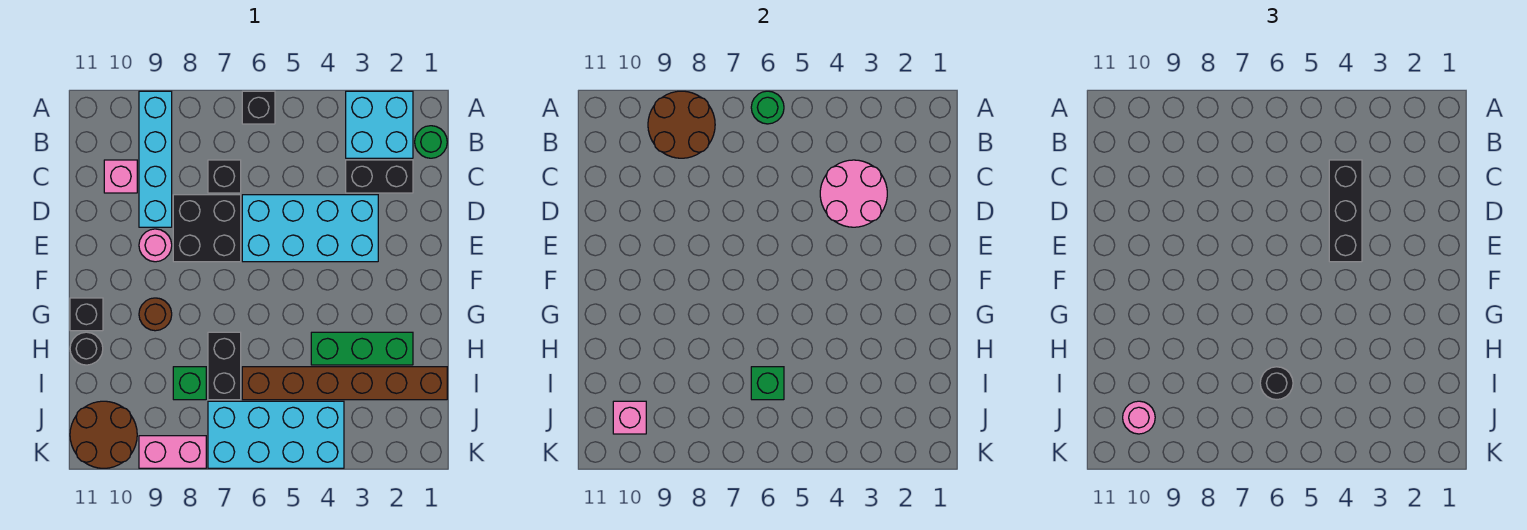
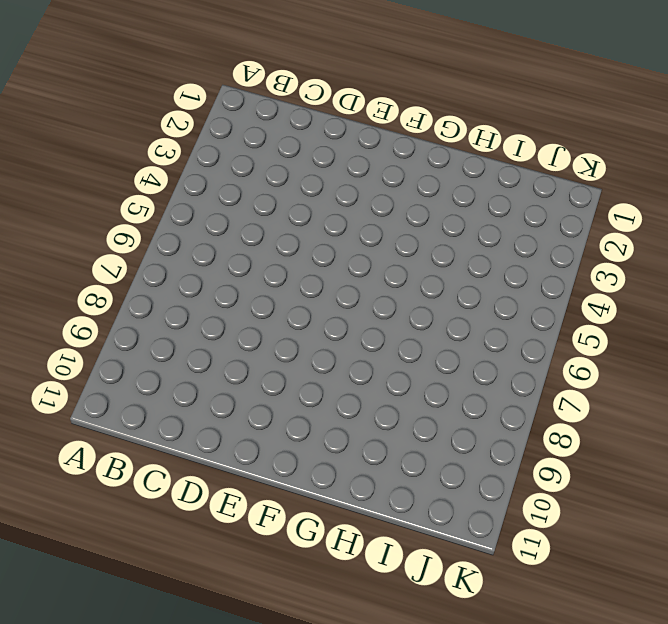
none -> cyan 2x2 brick [346,91,413,158]
none -> black 1x1 brick [242,91,275,124]
none -> cyan 1x4 brick [139,91,172,227]

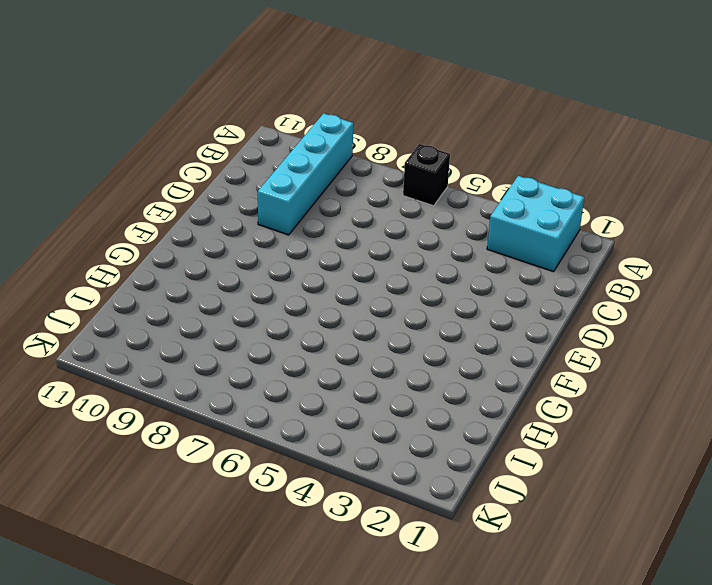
none -> green 1x1 round brick [415,126,447,158]
none -> black 1x2 brick [346,160,413,193]
none -> black 1x1 brick [208,160,241,193]

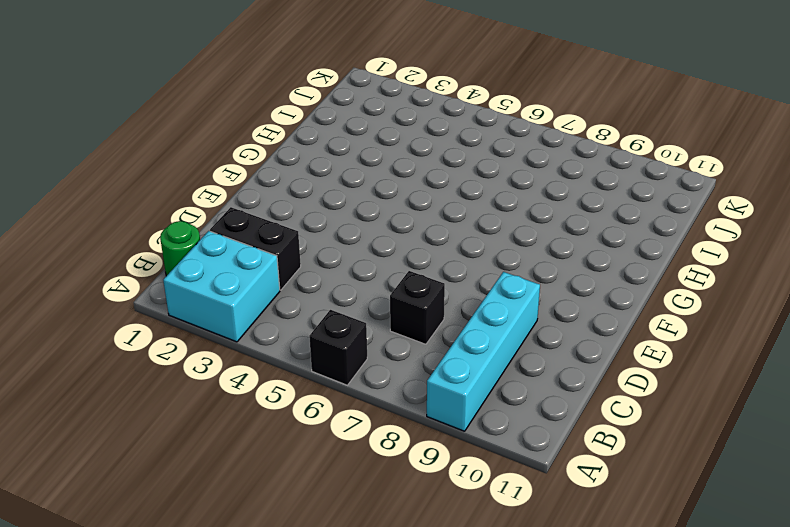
none -> pink 1x1 brick [104,160,137,193]
none -> cyan 2x4 brick [242,195,378,262]
none -> black 2x2 brick [173,195,241,262]

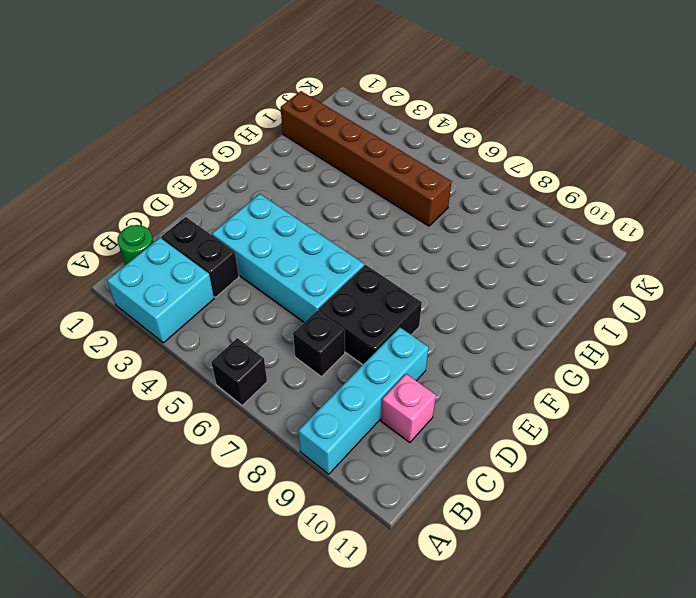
none -> pink 1x1 round brick [139,229,172,262]
none -> brown 1x1 round brick [139,298,172,331]
none -> black 1x1 brick [70,298,103,331]

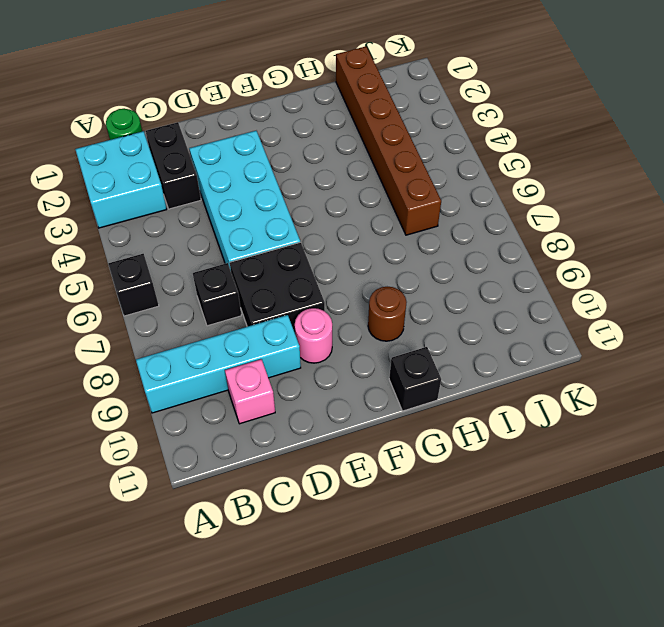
none -> green 1x3 brick [311,332,413,365]
none -> black 1x2 brick [208,332,241,400]
none -> black 1x1 round brick [70,332,103,365]

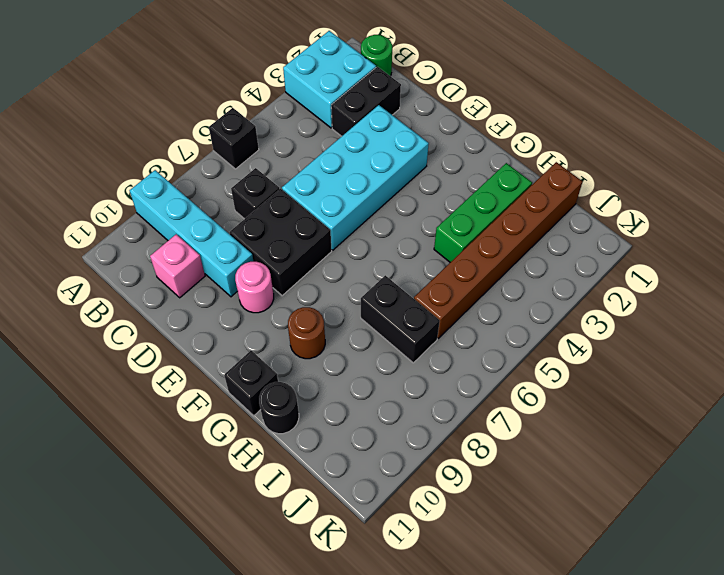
none -> green 1x1 brick [173,367,206,400]
none -> cyan 2x4 brick [208,401,344,468]
none -> brown 2x2 round brick [70,401,137,468]

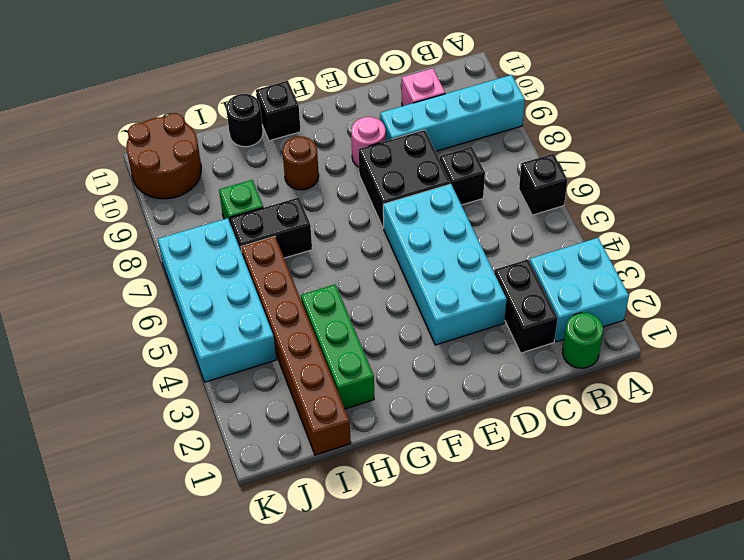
none -> pink 1x2 brick [139,436,206,468]
none -> green 1x1 round brick [751,91,784,124]
none -> brown 2x2 round brick [648,91,715,158]

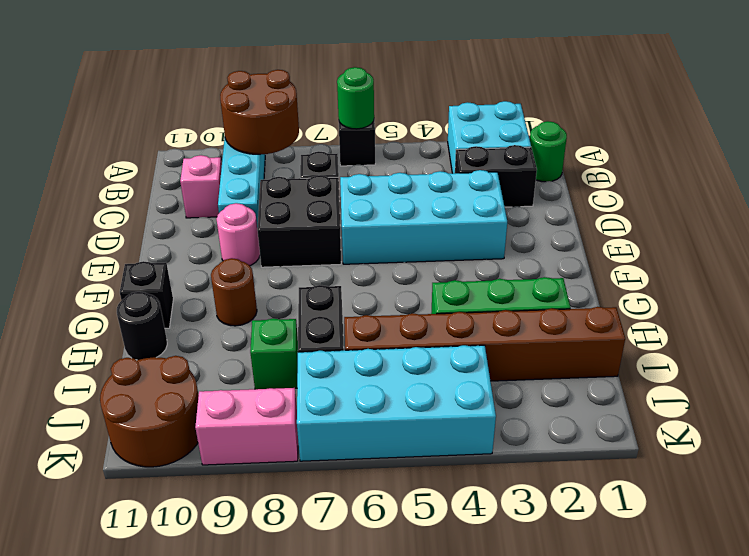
none -> pink 2x2 round brick [820,160,887,227]
none -> green 1x1 brick [751,367,784,400]
none -> pink 1x1 brick [613,401,646,434]

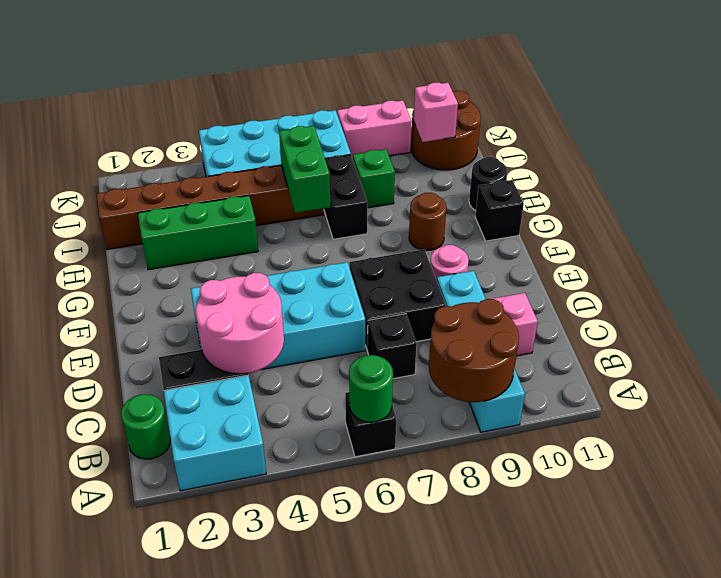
green 1x2 brick [279,126,330,213] -> green 1x1 brick [751,367,784,400]
none -> black 1x3 brick [1329,160,1362,262]
none -> black 1x1 round brick [1260,367,1293,400]
none -> pink 1x1 round brick [1123,401,1155,434]

